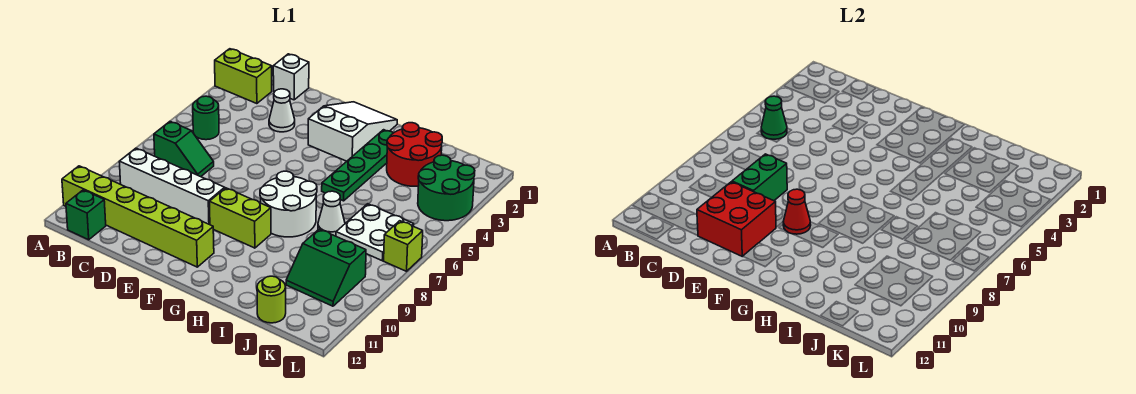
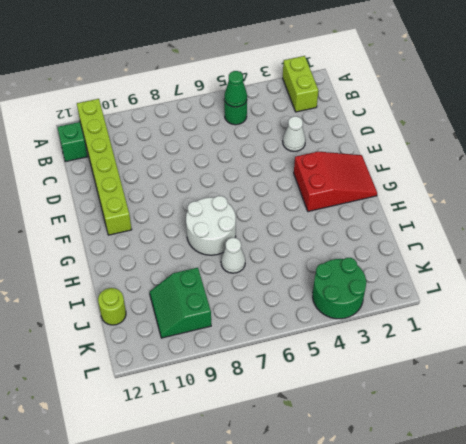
red 2x3 slope [294,152,377,212] -> white 2x3 slope [308,102,397,161]
none -> green 1x2 slope [154,122,214,177]
none -> white 1x4 brick [119,148,225,225]
none -> white 1x1 brick [273,54,309,100]

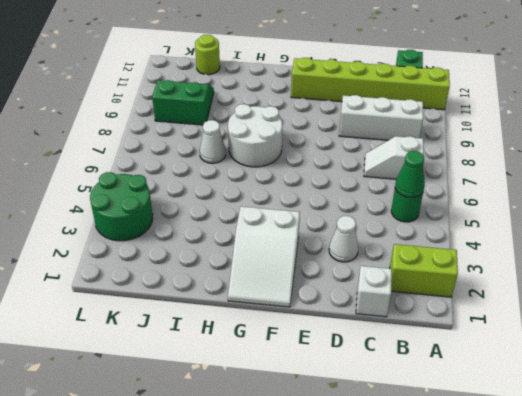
white 1x2 slope [364,136,424,179] -> green 1x2 slope [154,122,214,177]
white 1x3 brick [339,95,423,140] -> white 1x4 brick [119,148,225,225]
none -> lime 1x2 brick [209,188,271,248]
none -> green 1x4 plate [322,130,393,201]
none -> red 2x2 round brick [387,123,442,186]

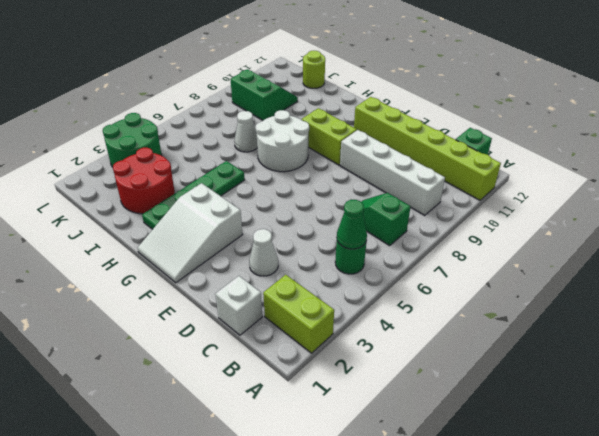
none -> white 2x2 plate [336,204,414,261]
none -> lime 1x1 brick [384,221,423,271]
none -> green 1x2 brick [732,154,787,201]

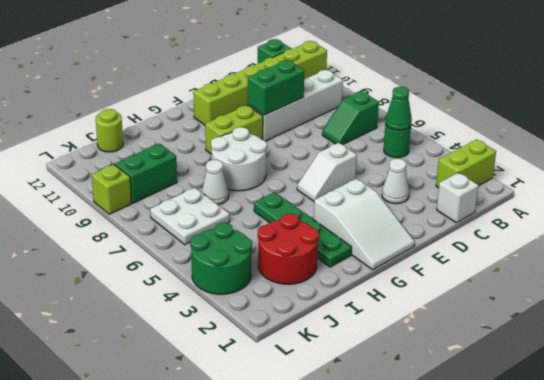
green 1x2 brick [248,60,304,115] -> green 1x2 brick turned to [732,154,787,201]
white 1x2 slope [297,143,357,201] -> none
lime 1x1 brick [92,164,132,214] -> lime 1x1 brick moved to [384,221,423,271]
none -> red 2x2 brick [697,182,776,256]
none -> red 1x1 cone [783,189,811,234]

